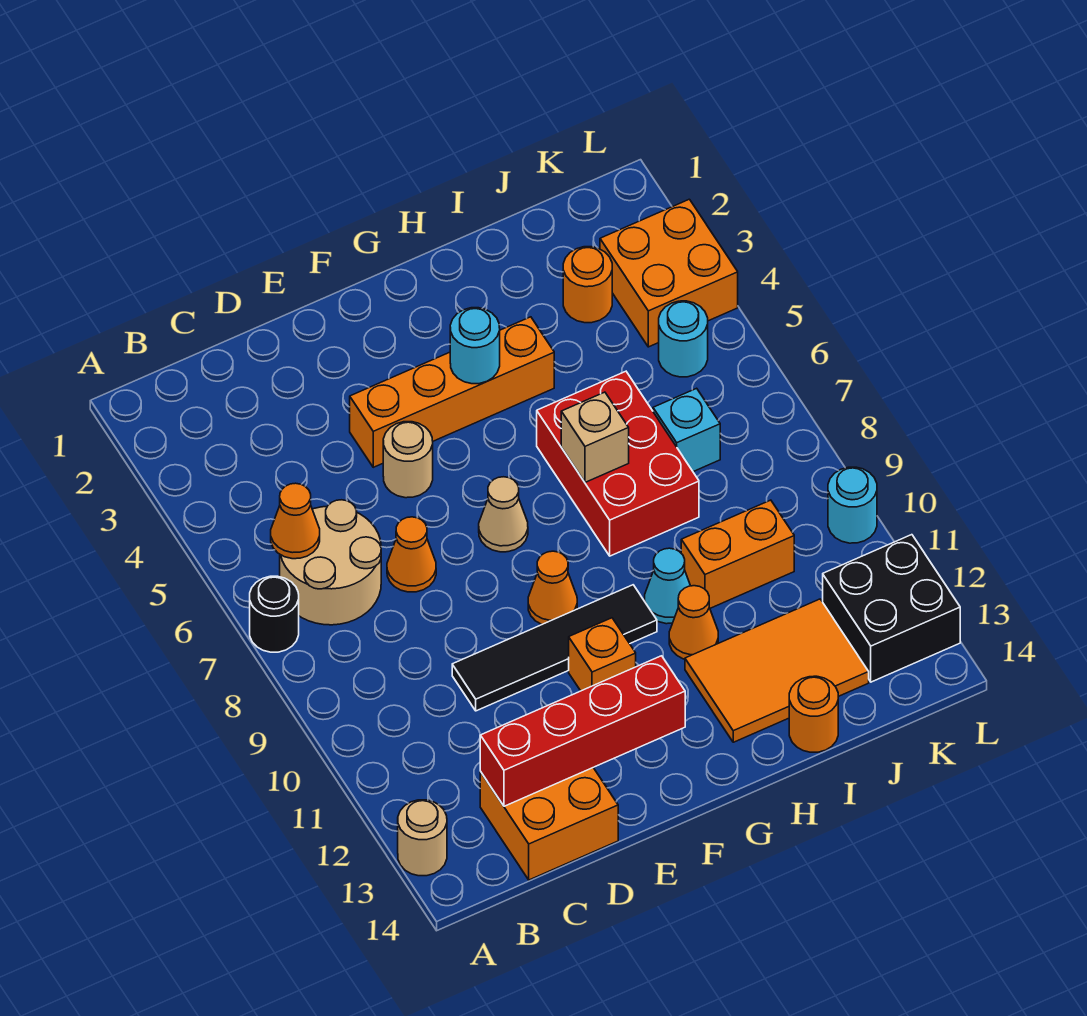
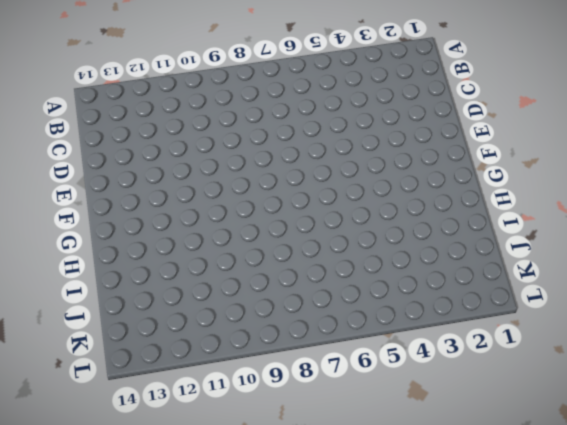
none -> black 1x1 round brick [250,576,299,652]
none -> tan 1x1 round brick [398,800,447,876]
none -> tan 2x2 round brick [280,500,381,625]

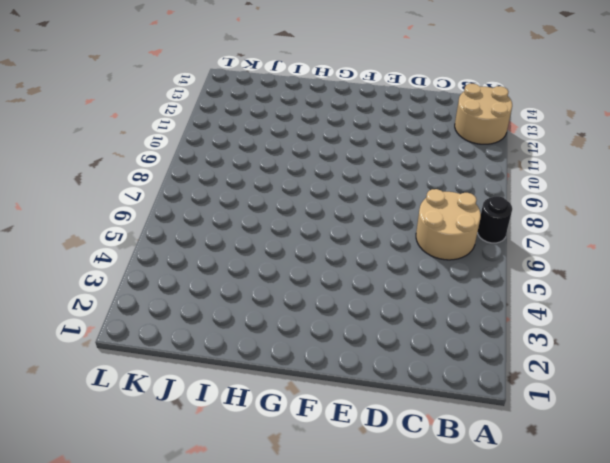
tan 2x2 round brick [455,84,512,144] -> tan 1x1 round brick [398,800,447,876]
none -> orange 2x2 brick [480,768,618,880]
none -> orange 1x1 cone [387,517,436,592]
none -> black 1x4 tile [452,585,657,711]

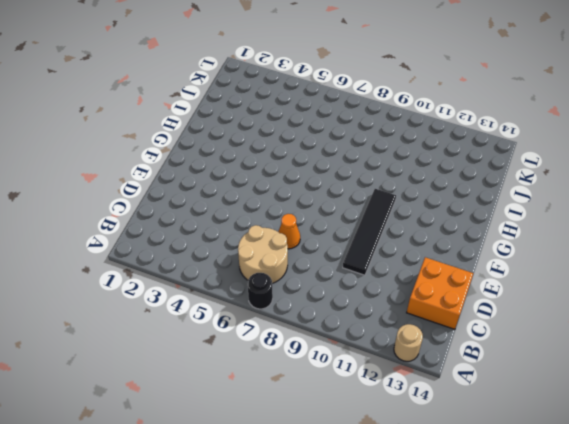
none -> orange 1x4 brick [350,317,554,467]
none -> tan 1x1 round brick [383,422,433,498]
none -> tan 1x1 cone [479,477,528,552]

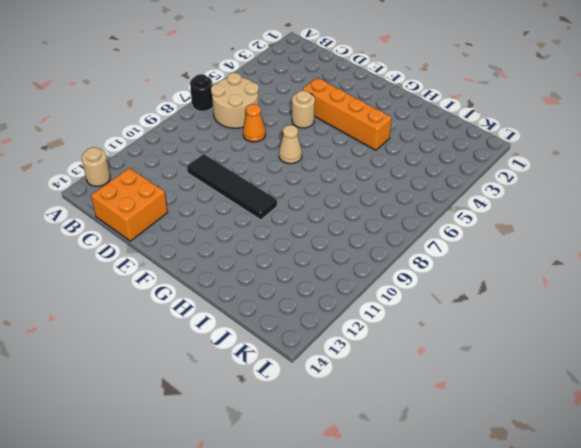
none -> orange 1x1 cone [528,551,577,625]
none -> orange 1x1 brick [569,618,636,691]
none -> red 2x3 brick [537,371,699,556]

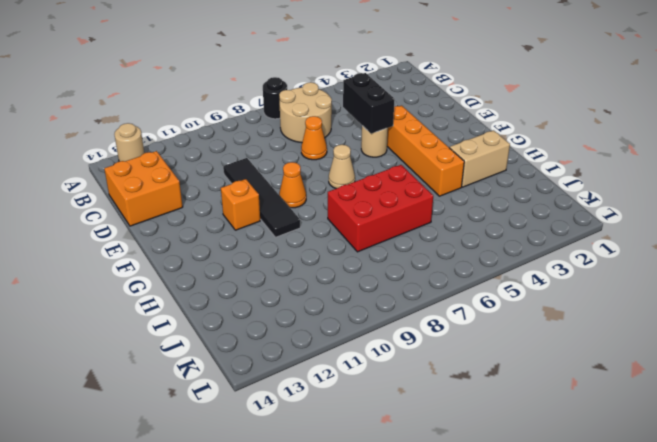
black 1x2 brick [343,73,394,134] -> none
tan 1x2 brick [449,130,510,187] -> none
none -> cyan 1x1 cone [645,548,690,624]
none -> orange 1x1 cone [669,586,718,659]
none -> orange 2x3 tile [685,599,869,742]

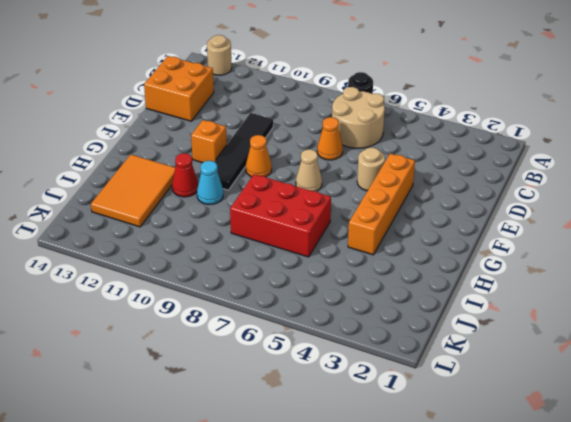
red 1x1 cone [172,153,198,197] -> orange 1x1 cone [669,586,718,659]
none -> orange 1x2 brick [681,500,794,608]
none -> orange 1x1 round brick [789,676,838,752]
none -> orange 1x1 round brick [563,247,612,323]

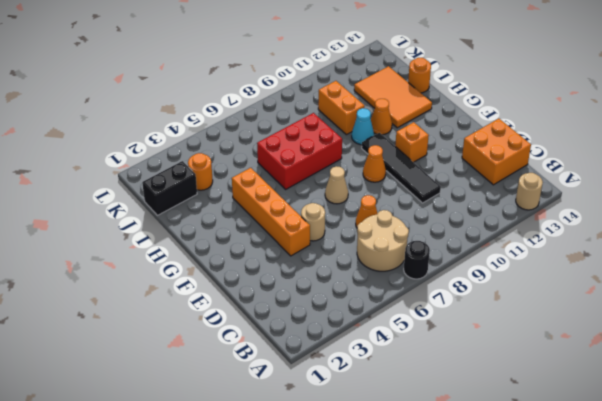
black 1x2 brick [142,161,197,215] -> none
none -> cyan 1x1 brick [653,388,720,472]
none -> orange 2x2 brick [600,199,738,347]
none -> cyan 1x1 round brick [659,301,708,377]

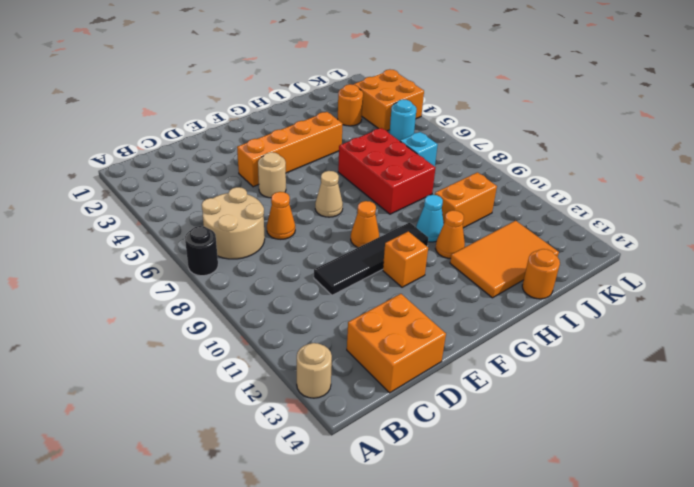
none -> black 2x2 brick [823,535,960,682]
none -> cyan 1x1 round brick [828,467,877,543]
none -> orange 1x1 cone [271,483,320,559]

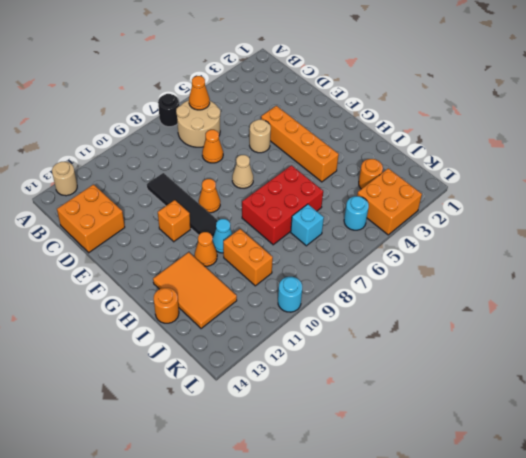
none -> black 2x2 brick [823,535,960,682]
none -> red 1x4 brick [480,656,685,806]
none -> cyan 1x1 round brick [450,308,500,384]

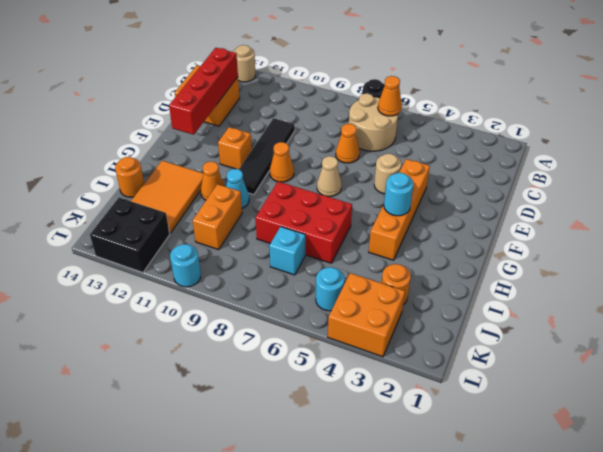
none -> tan 1x1 brick [561,392,629,482]

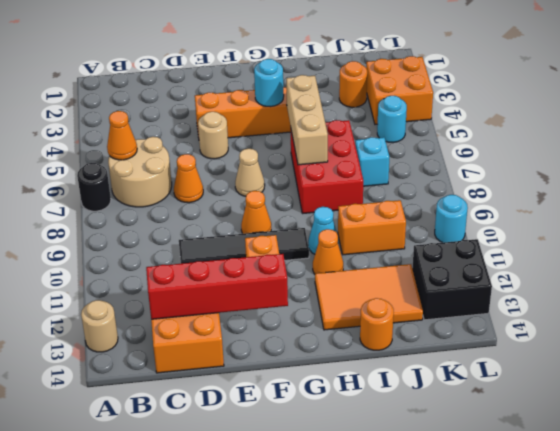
tan 1x3 brick [286,75,328,165] -> tan 1x1 brick [561,392,629,482]

